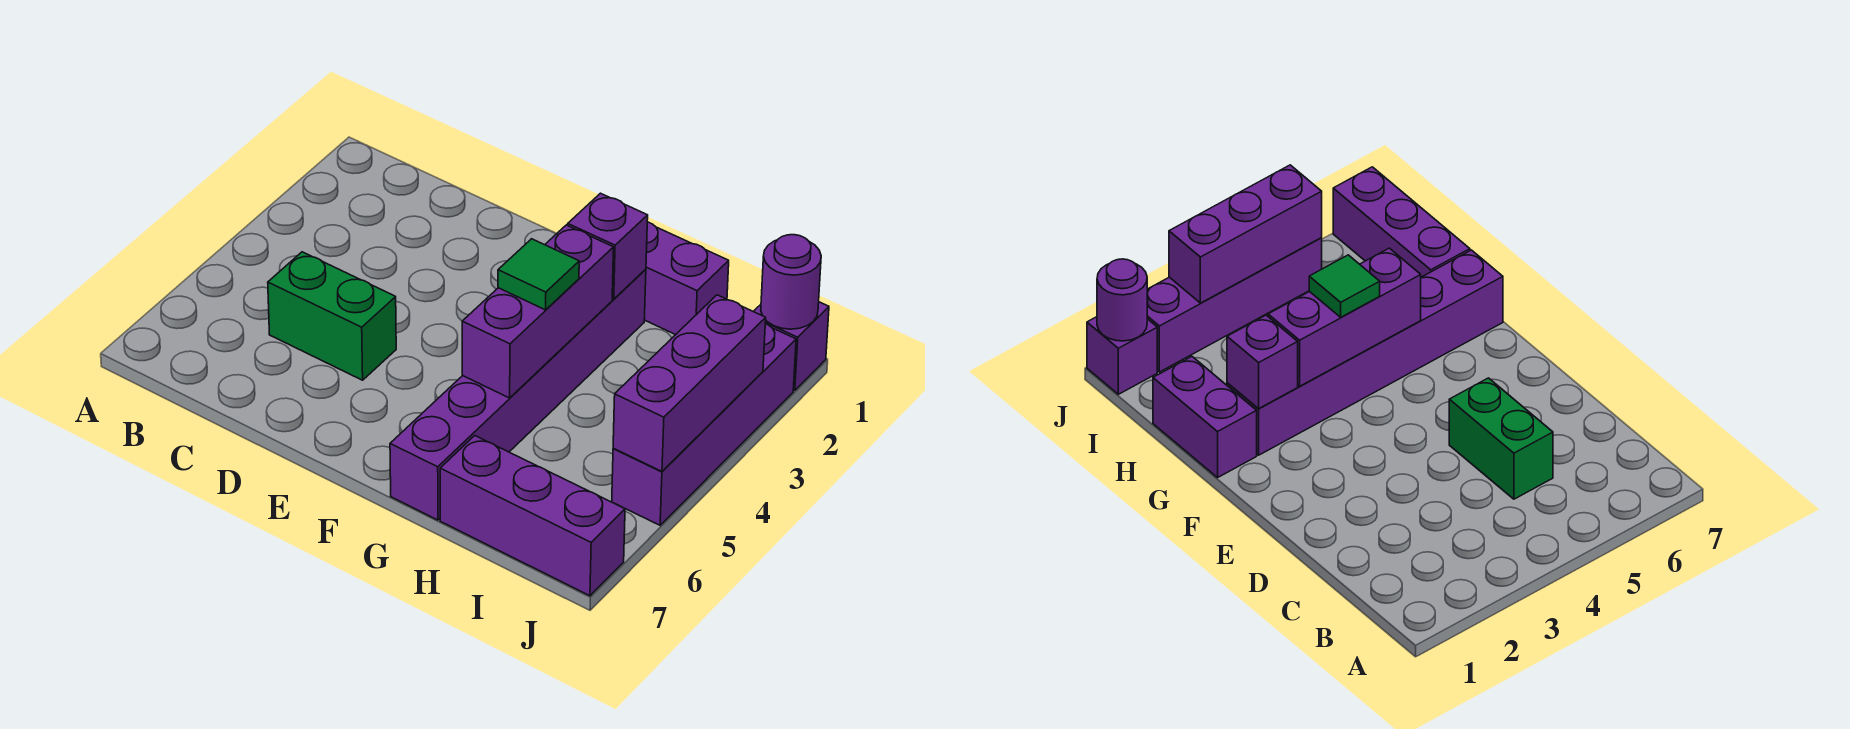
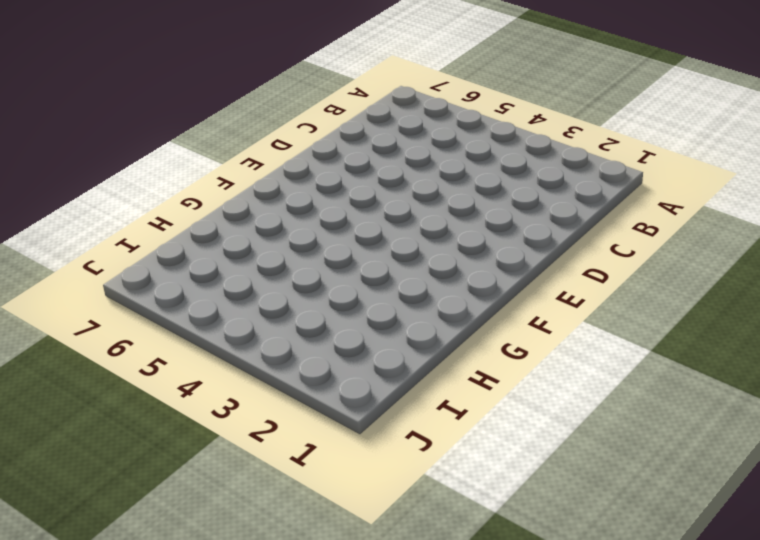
none -> green 1x2 brick [268,252,396,380]
none -> purple 1x2 brick [644,222,729,335]

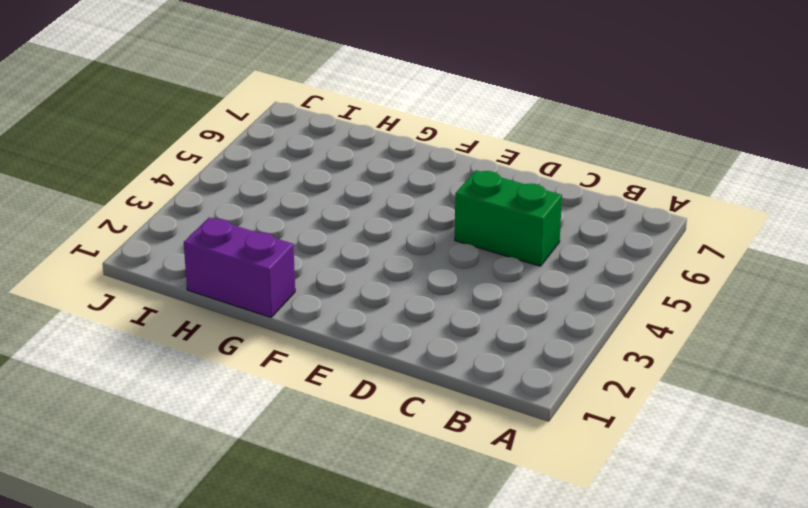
none -> purple 1x6 brick [390,269,646,520]
none -> purple 1x3 brick [440,436,625,596]

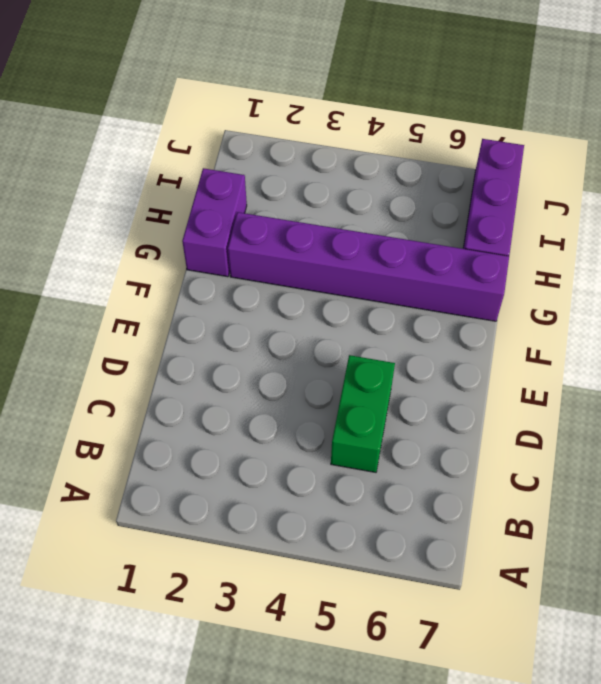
none -> purple 1x1 brick [753,302,829,390]
none -> purple 1x4 brick [612,324,796,525]

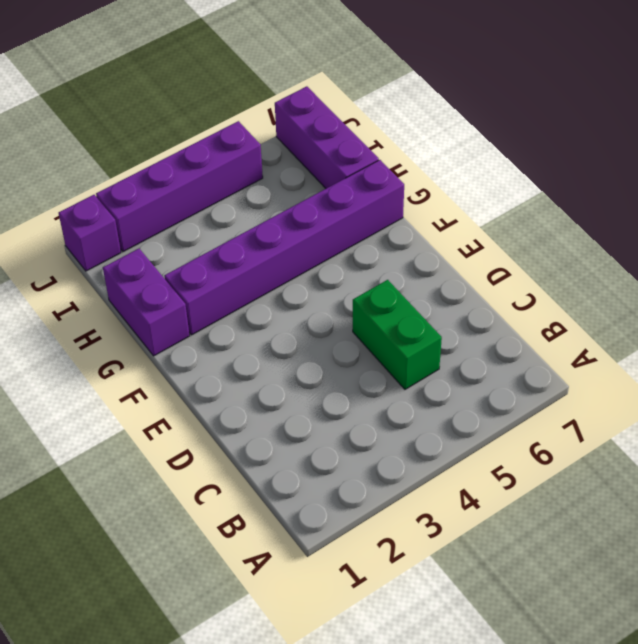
none -> purple 1x1 brick [568,193,648,299]
none -> purple 1x3 brick [462,225,614,398]

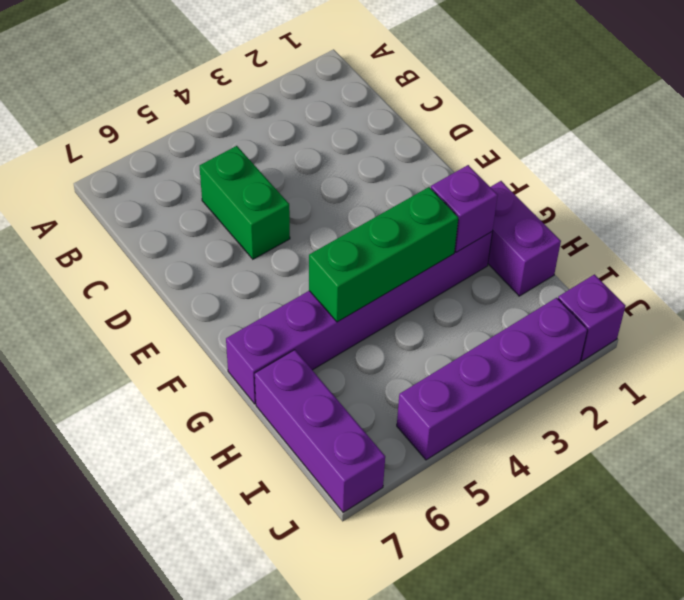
green 1x3 brick [309,187,458,322] -> purple 1x3 brick [462,225,614,398]
none -> purple 1x1 round brick [761,235,821,329]
none -> purple 1x3 brick [613,295,766,471]

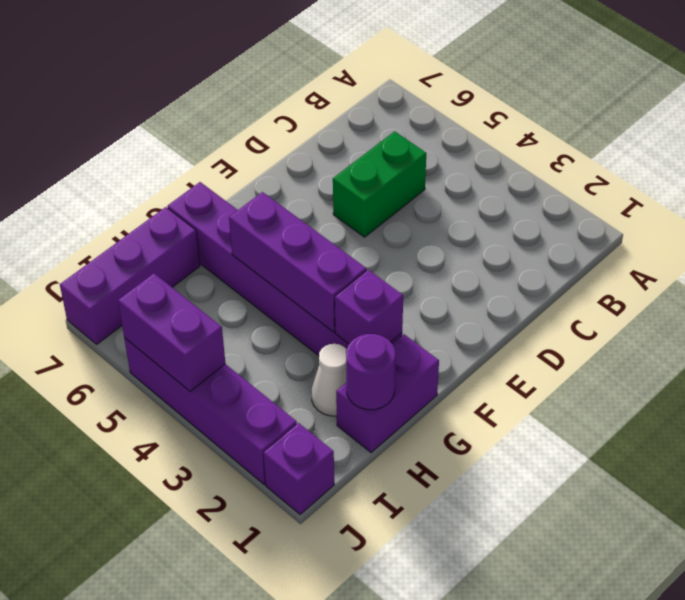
purple 1x1 round brick [346,334,396,410] -> purple 1x1 round brick moved to [761,235,821,329]
white 1x1 cone [311,344,347,416] -> none
purple 1x2 brick [118,273,225,391] -> purple 1x3 brick [613,295,766,471]
none -> green 1x1 tile [498,239,579,310]

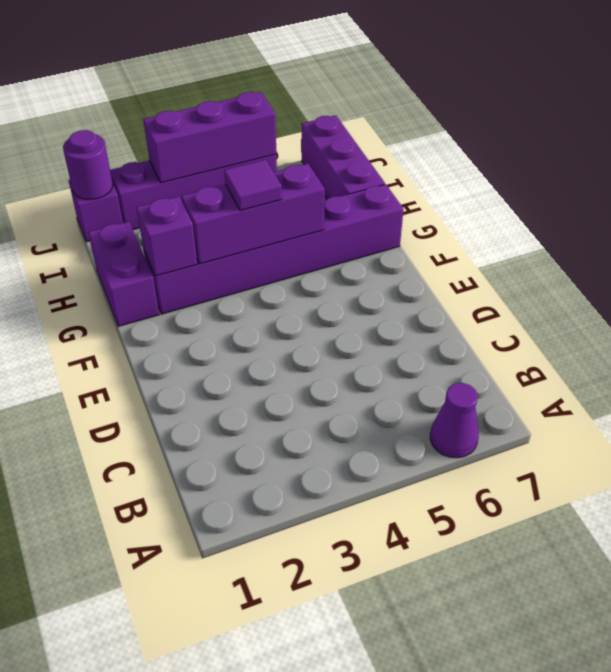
purple 1x1 cone [430,383,479,458] -> none
purple 1x1 tile [224,160,282,210] -> green 1x1 tile [498,239,579,310]
none -> green 1x2 brick [268,252,396,380]

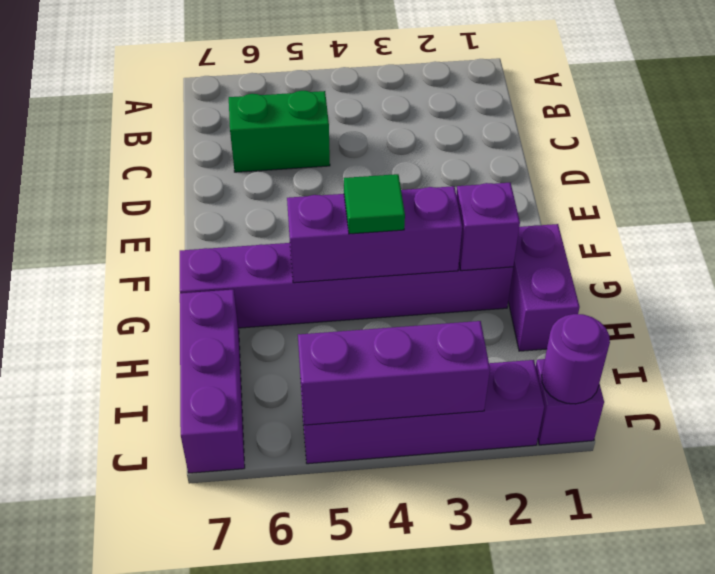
green 1x2 brick [229,91,330,172] -> green 1x2 brick turned to [268,252,396,380]

